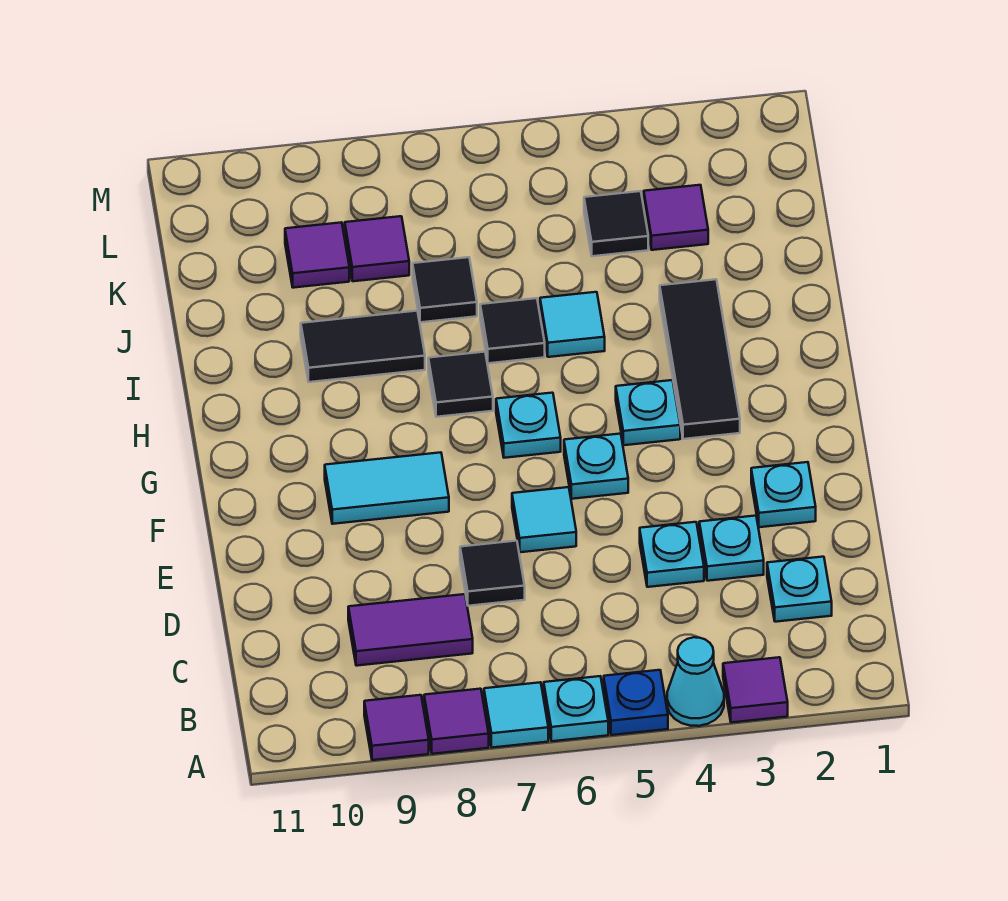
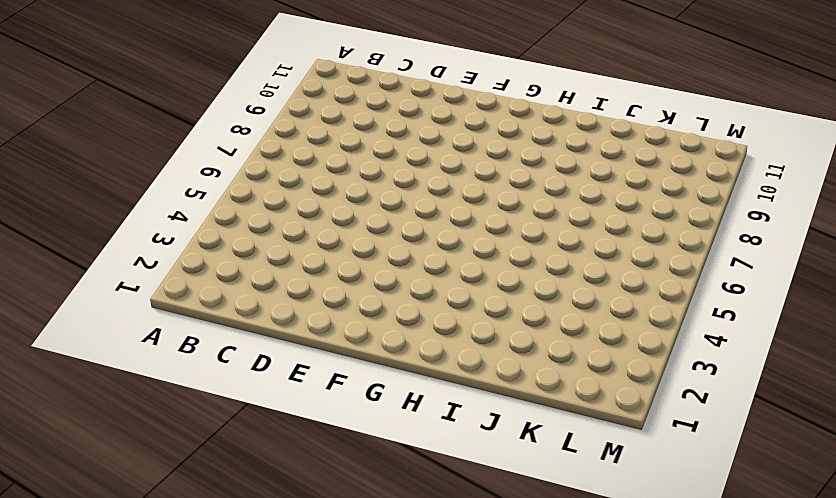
none -> purple 1x1 tile [723,657,788,722]
none -> cyan 1x1 cone [667,637,724,726]
none -> blue 1x1 plate [604,670,668,735]

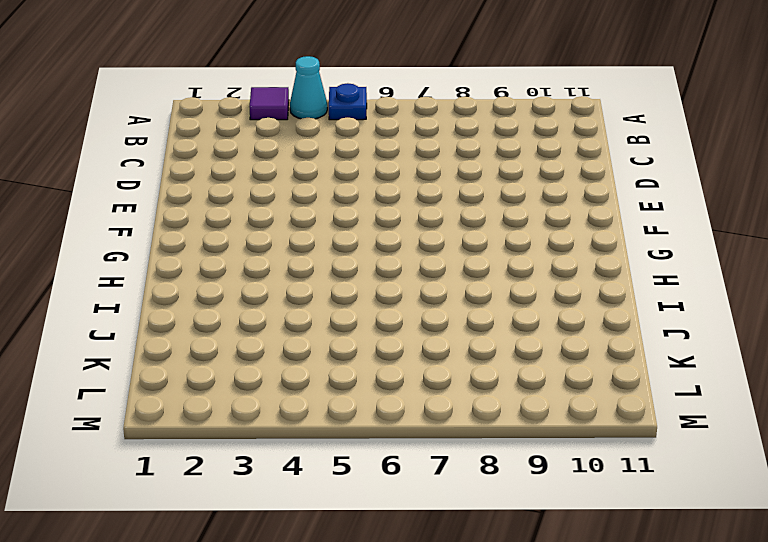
none -> cyan 1x1 plate [544,676,608,741]
none -> cyan 1x1 tile [484,682,548,748]
none -> purple 1x1 tile [424,689,489,754]

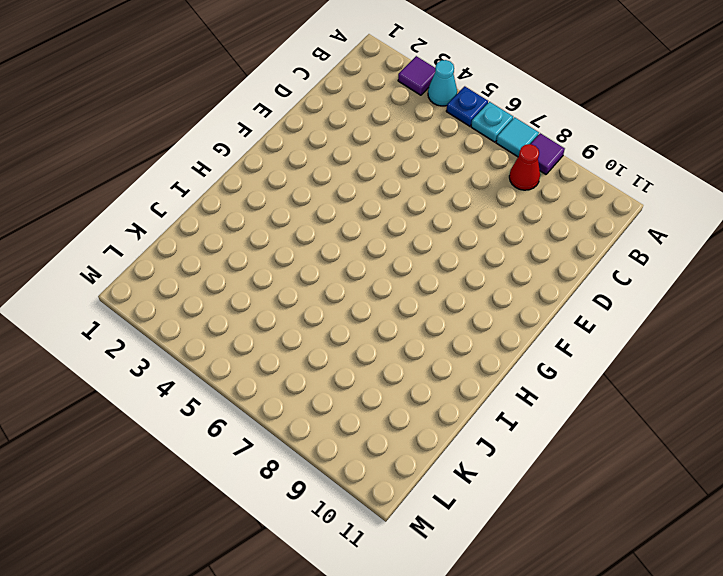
red 1x1 cone [509,144,540,190] -> none
none -> purple 1x1 tile [364,695,429,760]
none -> cyan 1x1 plate [767,557,832,622]
none -> purple 1x2 tile [348,594,473,666]

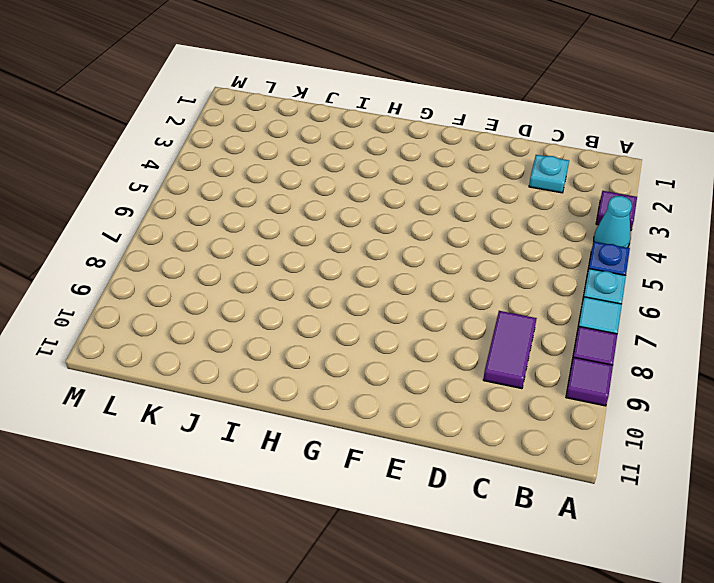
none -> cyan 1x1 plate [699,516,764,581]
none -> cyan 1x1 plate [640,522,704,587]
none -> black 1x1 tile [460,541,525,606]

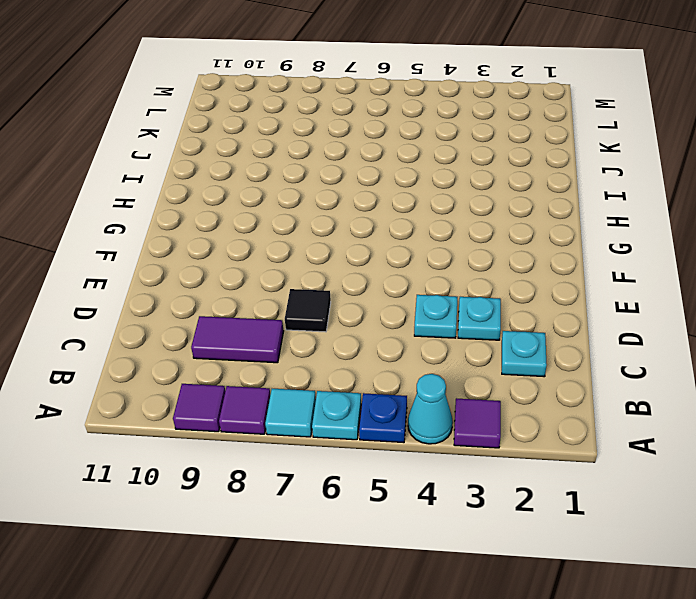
none -> cyan 1x1 plate [751,462,816,527]
none -> cyan 1x1 tile [512,487,576,552]
none -> cyan 1x1 plate [564,434,628,499]

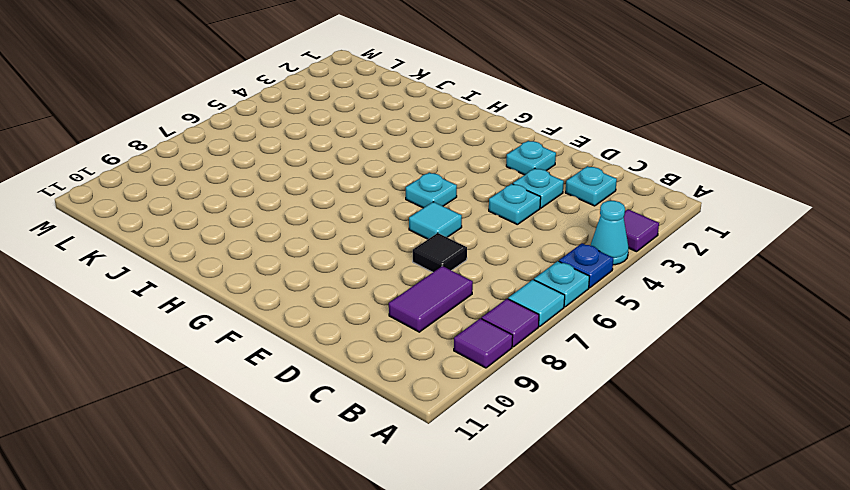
none -> cyan 1x2 tile [325,452,449,524]
none -> black 1x3 tile [660,279,740,439]
none -> cyan 1x1 plate [616,380,680,445]

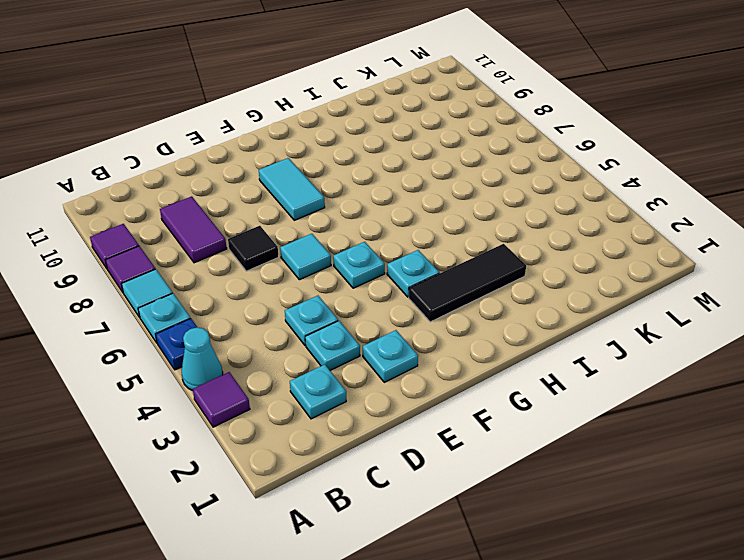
none -> cyan 1x1 plate [496,393,561,458]
none -> black 1x1 tile [428,352,493,417]
none -> cyan 1x1 tile [540,292,605,357]

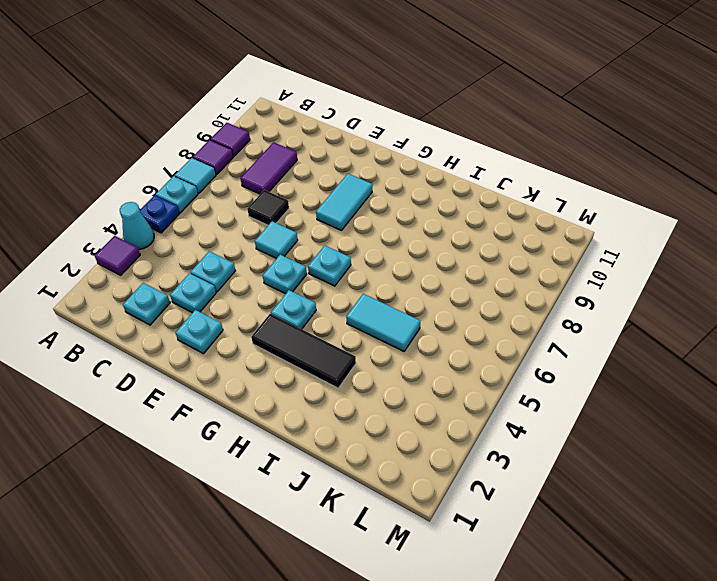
cyan 1x2 tile [346,294,420,351] -> cyan 1x1 tile [540,292,605,357]
none -> black 1x1 tile [428,352,493,417]
none -> black 1x1 tile [480,298,545,363]
none -> black 1x2 tile [301,311,425,382]

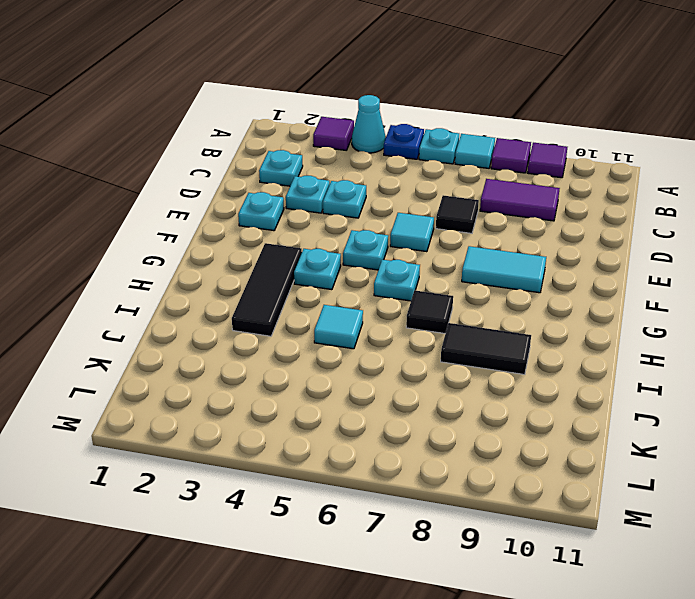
none -> black 1x1 tile [480,298,545,363]
none -> black 1x1 tile [413,257,477,322]
none -> purple 1x1 tile [644,185,708,250]

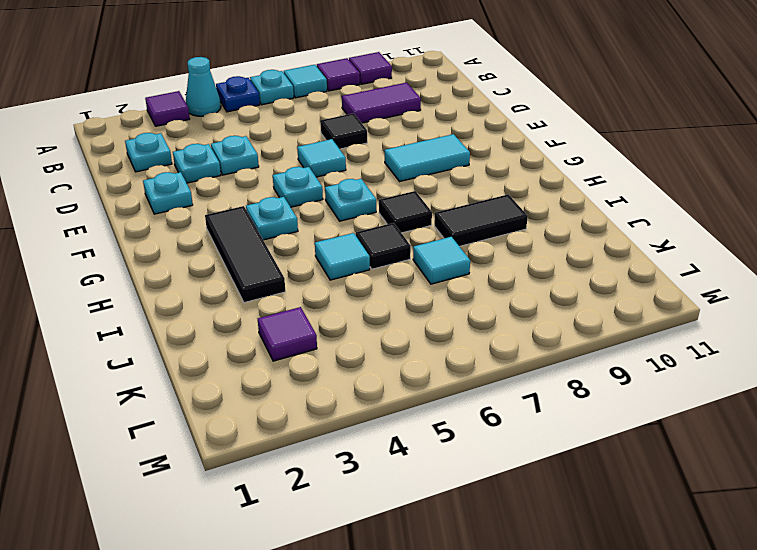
cyan 1x1 tile [413,237,470,284] -> black 1x1 tile [413,257,477,322]
none -> black 1x1 tile [584,191,648,256]
none -> purple 1x1 tile [345,216,409,281]
none -> purple 1x1 tile [285,222,349,288]

